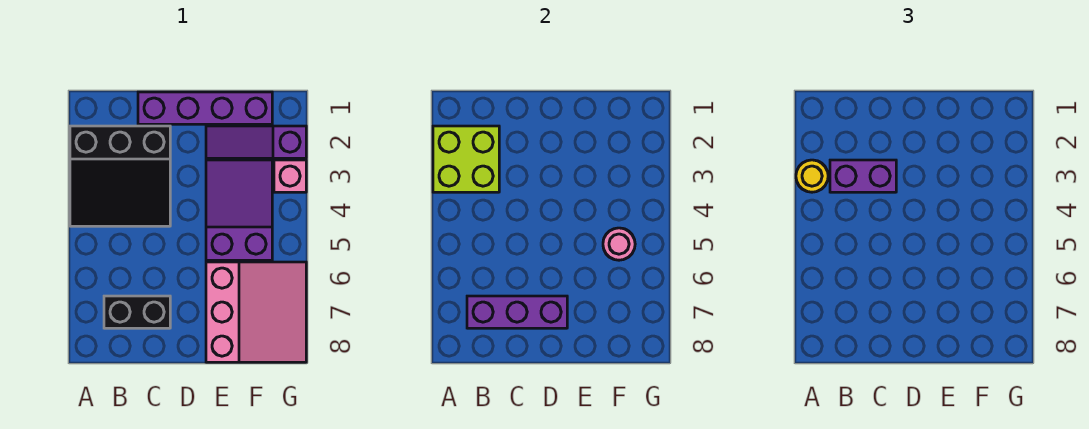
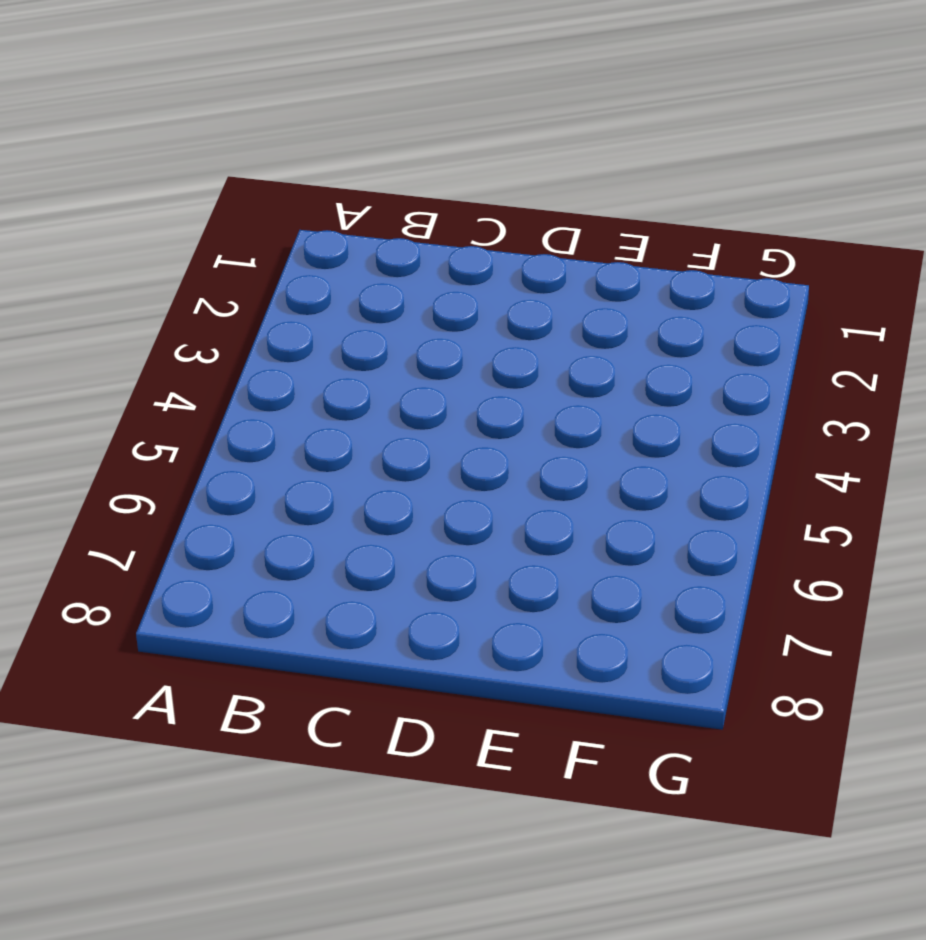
none -> black 3x3 slope [70,126,170,226]
none -> black 1x2 brick [104,296,170,328]
none -> purple 1x4 brick [138,92,272,124]

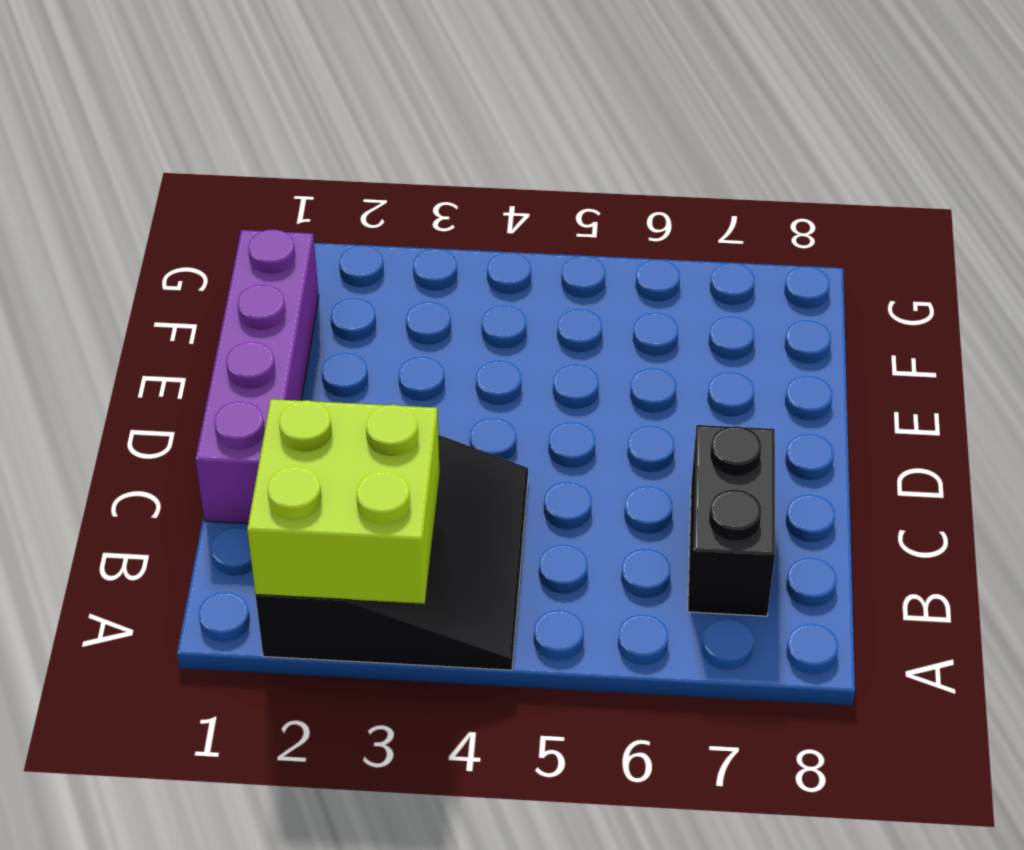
none -> purple 1x3 slope [206,126,306,158]
none -> purple 2x3 slope [206,160,272,260]
none -> pink 3x3 slope [206,262,306,362]

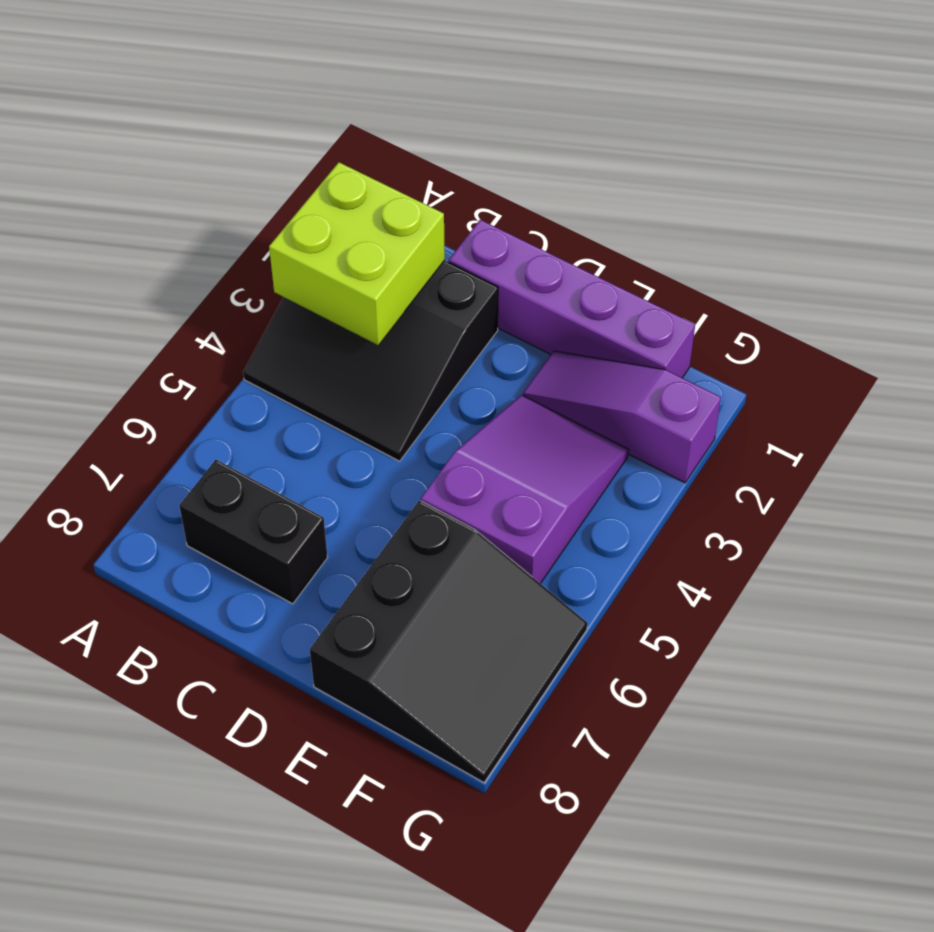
black 3x3 slope [310,500,587,782] -> pink 3x3 slope [206,262,306,362]
none -> pink 1x1 brick [274,160,306,192]
none -> purple 1x3 brick [467,296,567,328]
none -> pink 1x1 round brick [603,228,635,260]

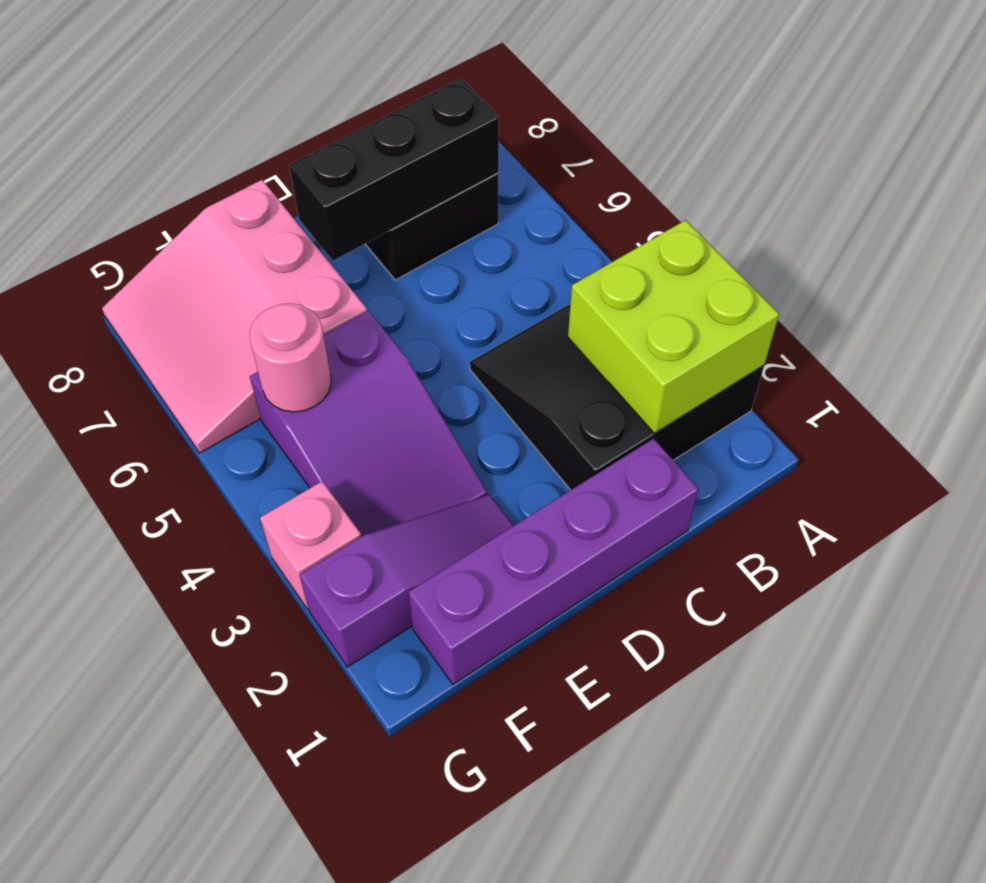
black 1x3 brick [289,78,499,261] -> purple 1x3 brick [467,296,567,328]
none -> yellow 1x1 round brick [796,160,828,192]
none -> purple 1x2 brick [830,160,896,192]

